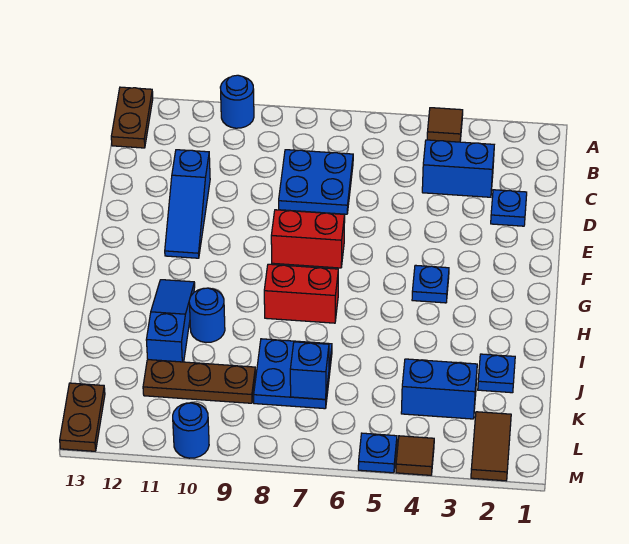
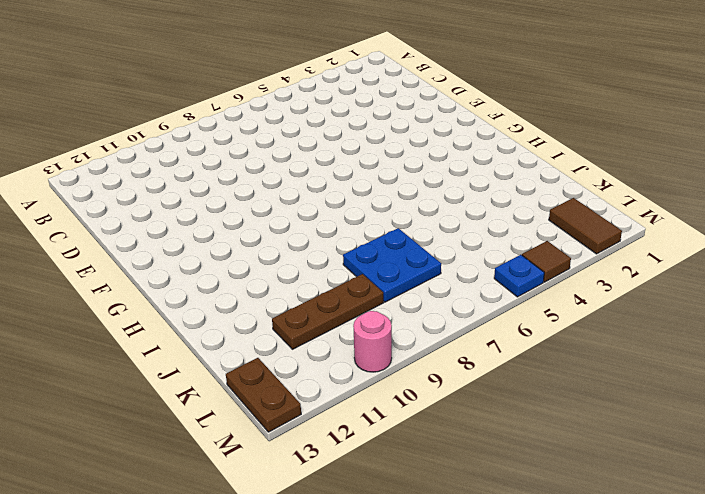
pink 1x1 round brick [353,311,392,372] -> blue 1x1 round brick [173,403,209,458]
none -> brown 1x1 tile [427,108,463,142]
none -> blue 1x1 round brick [220,75,254,128]
none -> brown 1x2 plate [111,87,153,148]

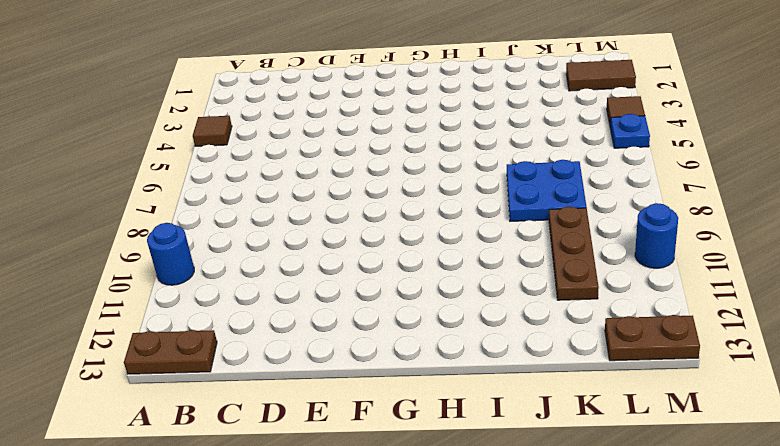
none -> blue 1x2 brick [422,140,494,197]
none -> blue 2x2 plate [279,150,353,214]
none -> blue 1x1 plate [491,190,527,226]

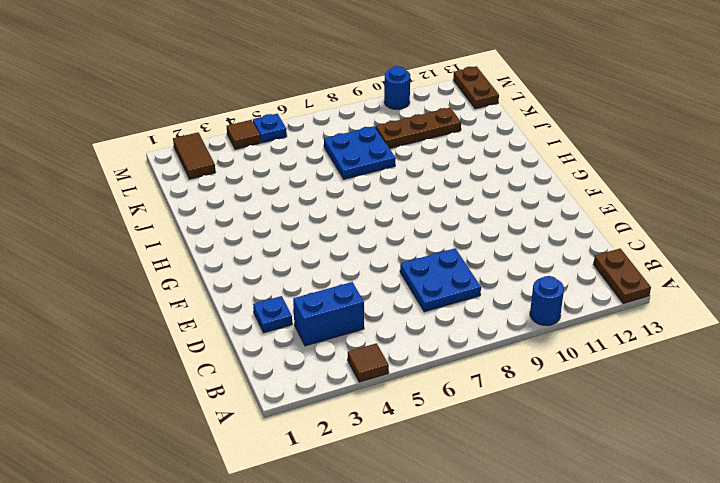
none -> blue 1x3 slope [165,150,210,258]
none -> red 1x2 brick [271,210,345,268]
none -> blue 1x1 plate [412,265,449,303]

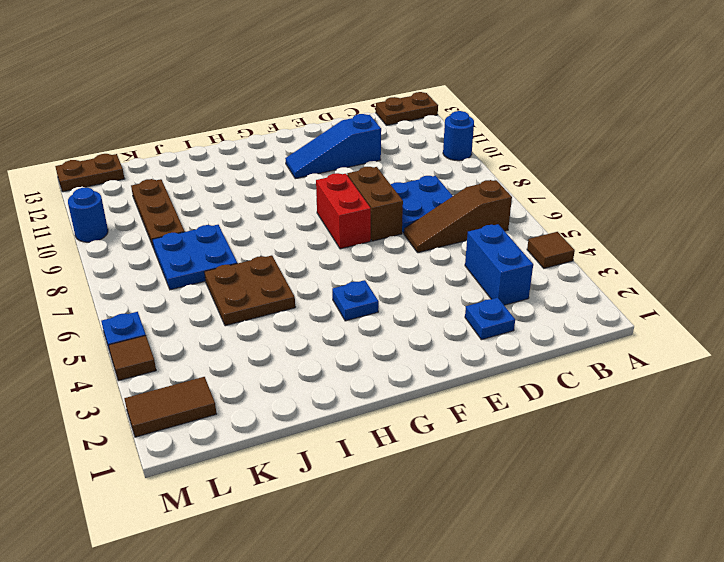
brown 1x3 slope [404,180,512,253] -> none
brown 1x2 brick [347,167,403,241] -> none
brown 2x2 plate [204,255,295,326] -> none
none -> red 1x2 brick [264,264,338,323]
none -> blue 1x3 slope [146,280,195,362]
none -> blue 1x1 round brick [189,288,225,343]

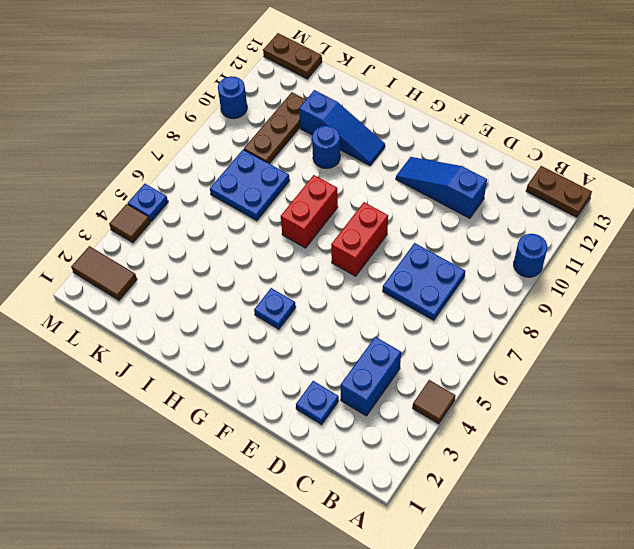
none -> blue 1x1 plate [478,354,515,393]
none -> blue 1x2 brick [401,359,477,419]
none -> blue 1x1 brick [290,342,329,399]

